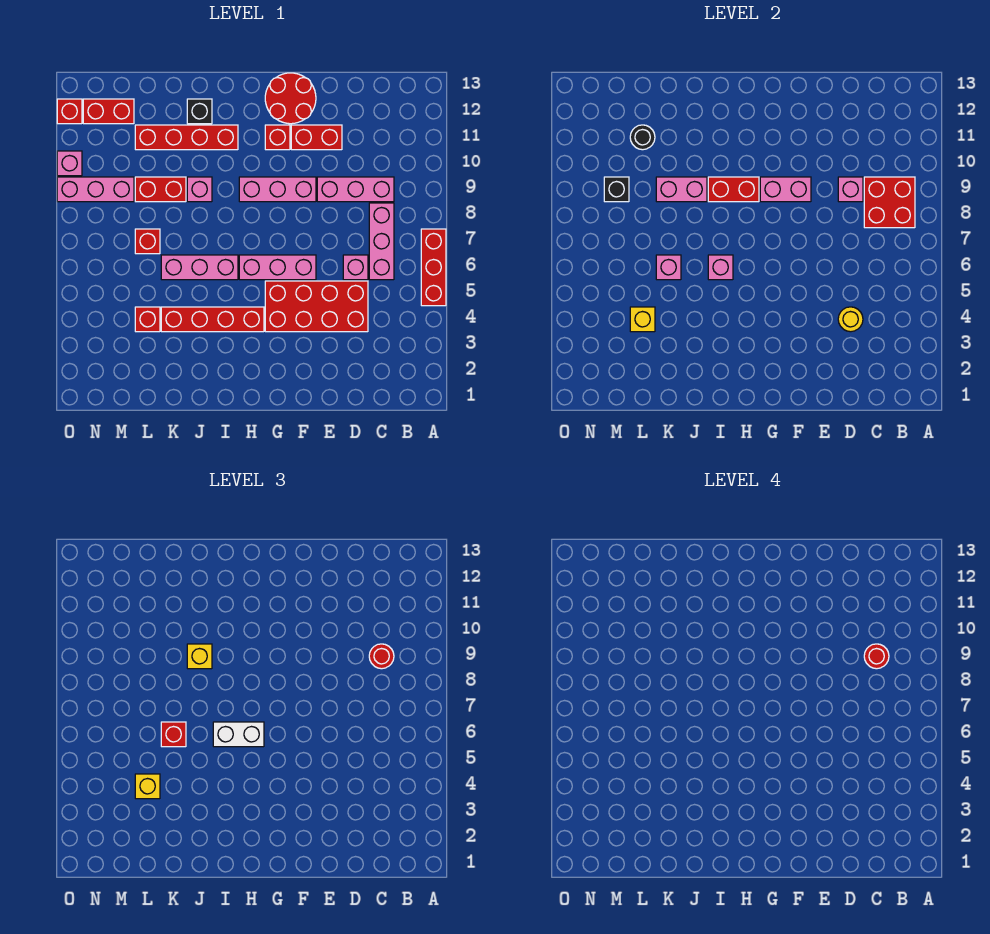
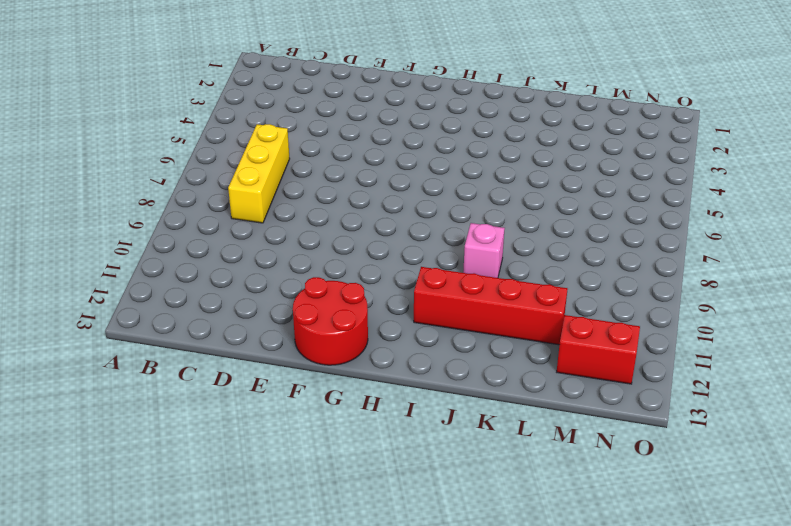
yellow 1x3 brick [228,124,290,223] -> pink 1x3 brick [369,203,394,280]
none -> red 1x3 brick [421,229,446,306]
none -> pink 1x3 brick [317,177,394,202]
none -> red 2x4 brick [265,281,368,332]
none -> pink 1x1 brick [343,255,368,280]

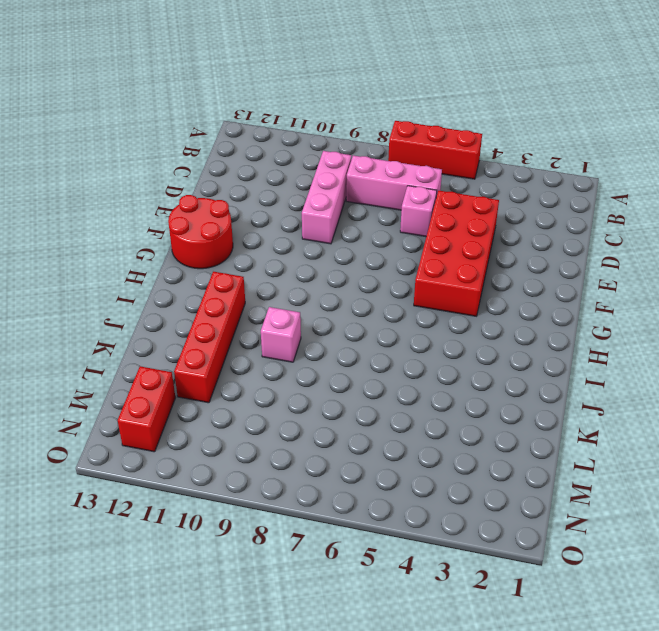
none -> red 1x2 brick [291,125,342,150]
none -> pink 1x3 brick [239,255,316,280]
none -> pink 1x3 brick [239,177,316,202]
none -> red 1x1 brick [265,125,290,150]

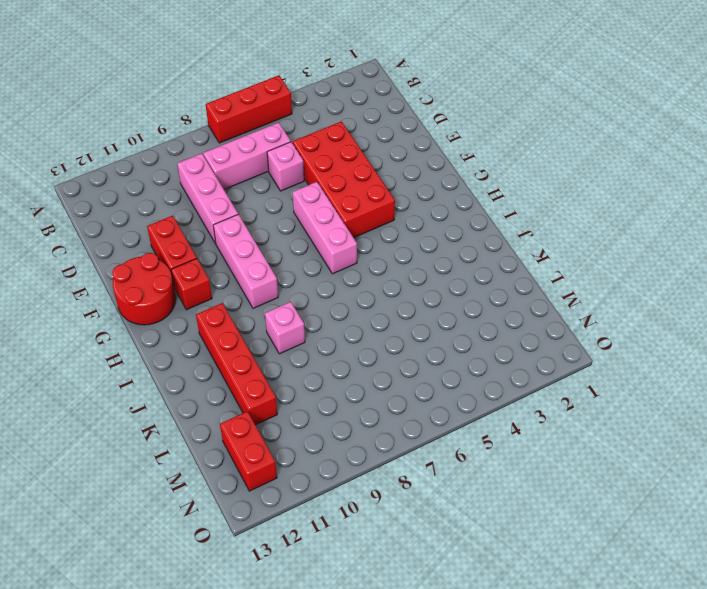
none -> red 1x4 brick [161,307,264,332]
none -> pink 1x3 brick [161,255,238,280]
none -> black 1x1 brick [187,99,212,124]
none -> red 1x2 brick [135,177,186,202]

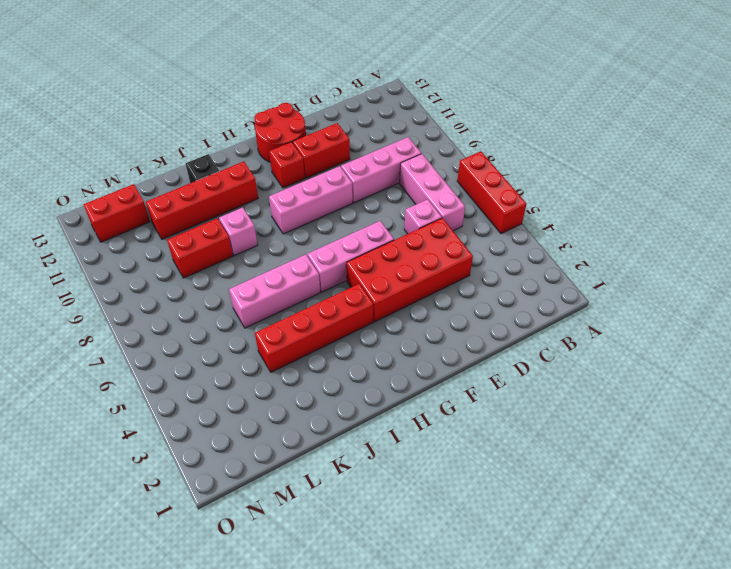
none -> red 1x1 brick [135,307,160,332]
none -> red 1x1 brick [135,229,160,254]
none -> pink 1x3 brick [57,177,134,202]
none -> pink 1x1 brick [57,151,82,176]

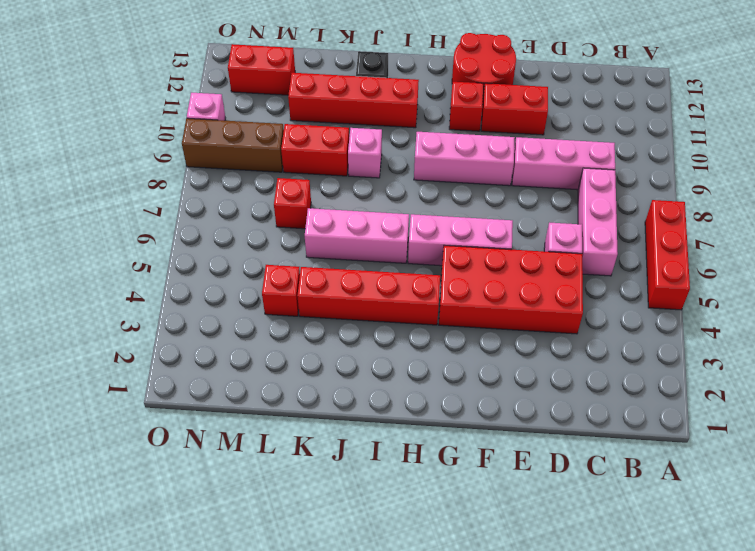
brown 1x3 brick [182,118,284,172] -> pink 1x3 brick [57,177,134,202]
none -> red 1x1 brick [57,99,82,124]
none -> red 2x2 brick [864,177,915,228]
none -> yellow 1x1 round brick [838,307,863,332]
none -> pink 1x1 brick [838,177,863,202]

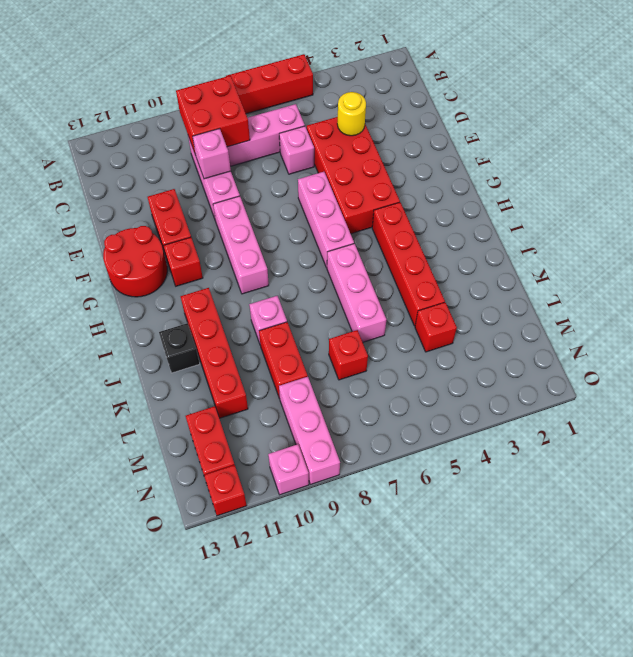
none -> pink 1x2 brick [760,177,811,202]
none -> red 1x2 brick [708,177,759,202]
none -> pink 1x1 brick [708,255,733,280]
none -> pink 1x2 brick [656,177,707,202]

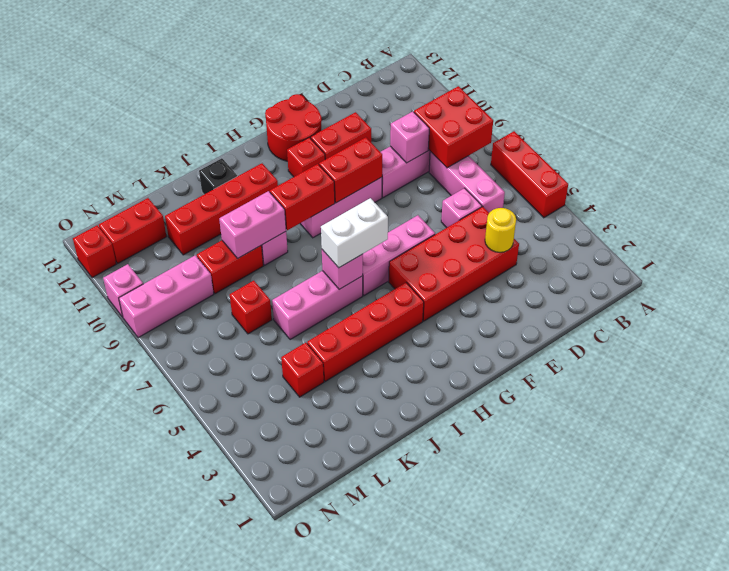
red 1x2 brick [319,137,382,203] -> pink 1x2 brick [760,177,811,202]
none -> pink 1x1 brick [656,255,681,280]
none -> yellow 1x1 brick [630,307,655,332]
none -> black 1x1 round brick [630,125,655,150]
none -> black 1x1 brick [604,177,629,202]

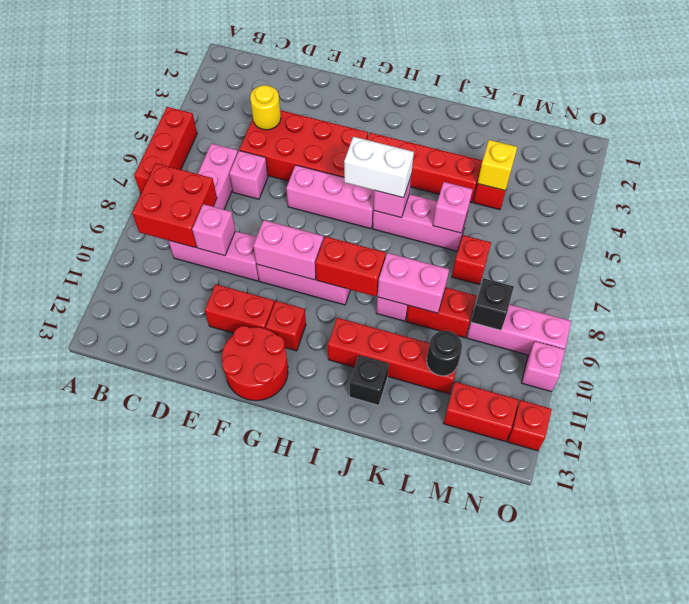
none -> red 1x1 round brick [369,644,394,669]
none -> yellow 1x1 brick [187,644,212,669]
none -> red 1x1 brick [161,722,186,747]
none -> yellow 1x1 brick [135,774,160,799]

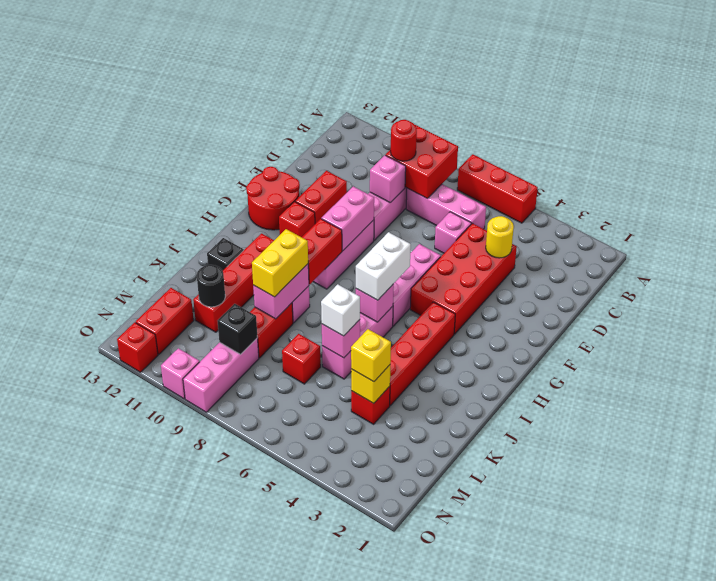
yellow 1x2 brick [252,229,308,297] -> yellow 1x1 brick [187,644,212,669]
white 1x1 brick [321,284,360,336] -> red 1x1 brick [161,722,186,747]
none -> red 1x1 round brick [864,644,889,669]

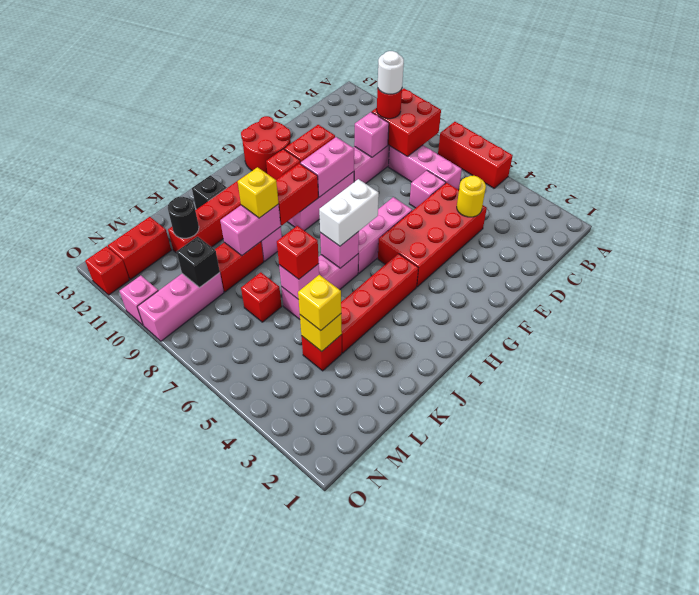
white 1x1 round brick [378,51,404,94] -> red 1x1 round brick [864,644,889,669]

